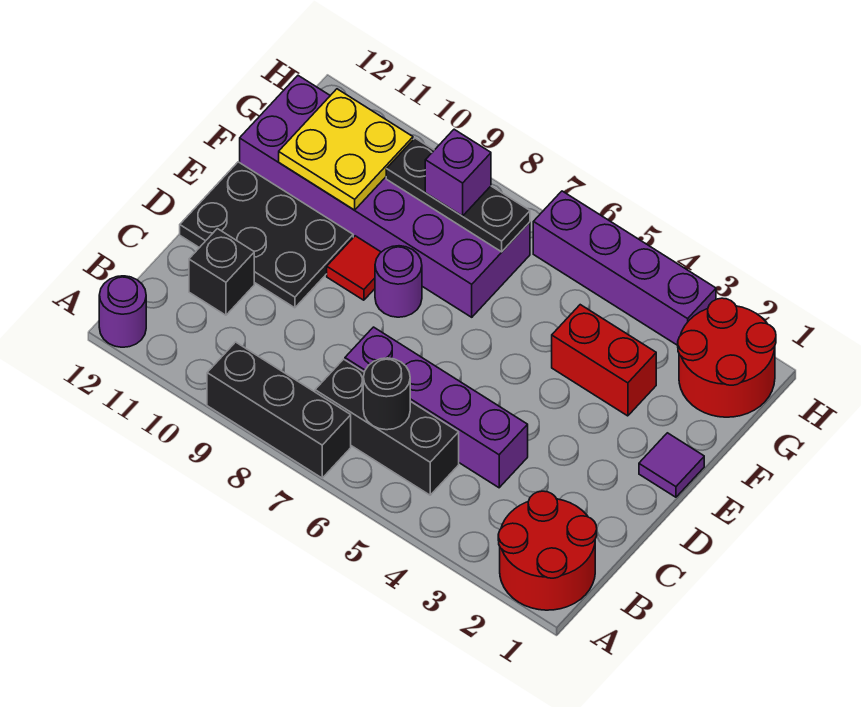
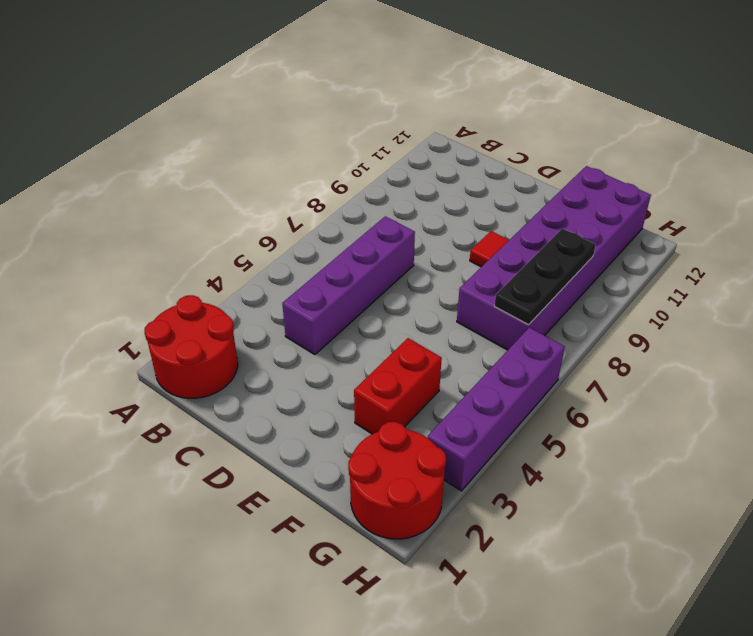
none -> black 1x3 brick [207,342,351,478]
none -> purple 1x1 round brick [99,276,146,347]
none -> black 1x3 brick [315,359,459,495]

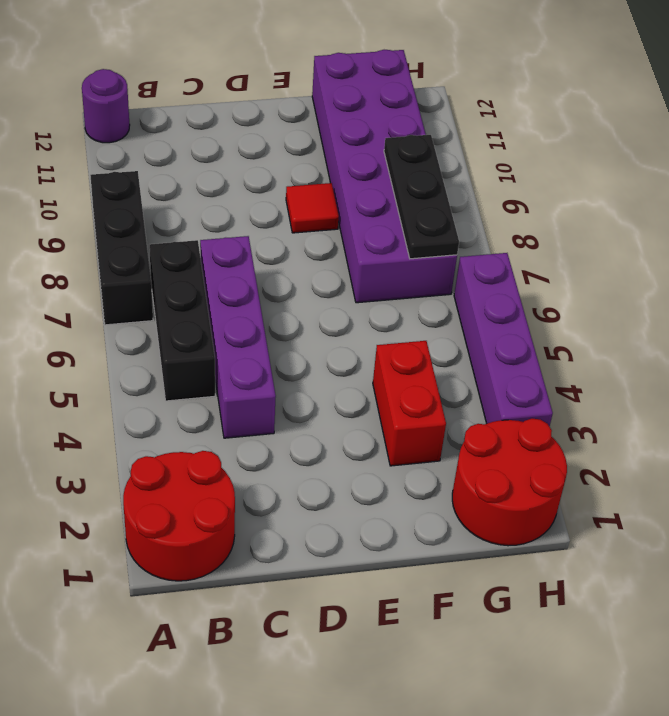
none -> black 1x1 brick [189,229,254,315]
none -> black 2x3 plate [180,162,353,308]
none -> purple 1x1 tile [639,433,704,497]

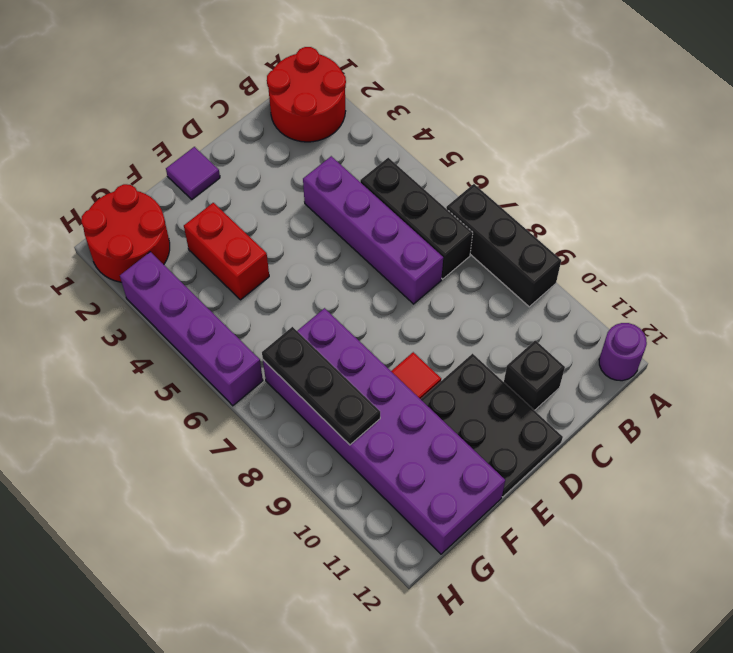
none -> purple 1x1 round brick [375,246,422,317]
none -> black 1x1 round brick [363,358,410,430]
none -> yellow 2x2 plate [279,89,413,210]

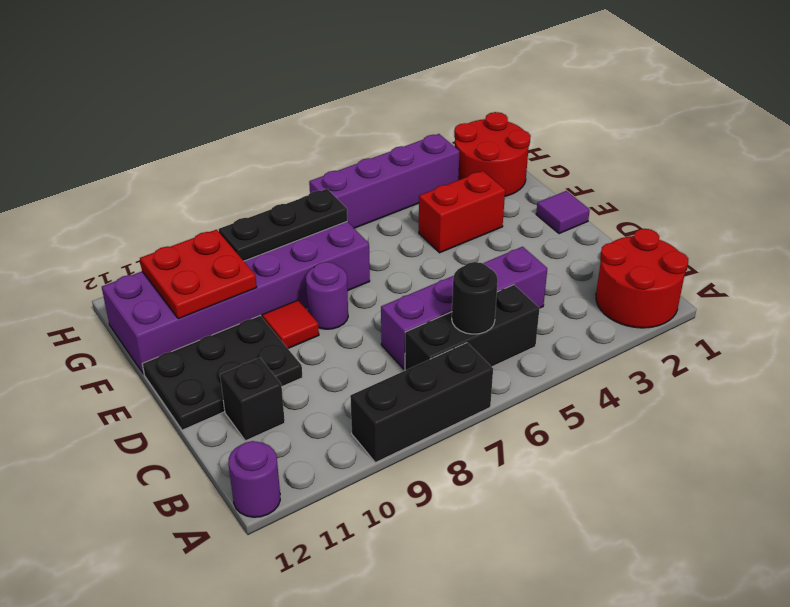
red 2x2 plate [140,230,257,319] -> yellow 2x2 plate [279,89,413,210]
none -> purple 1x1 brick [425,129,491,216]

